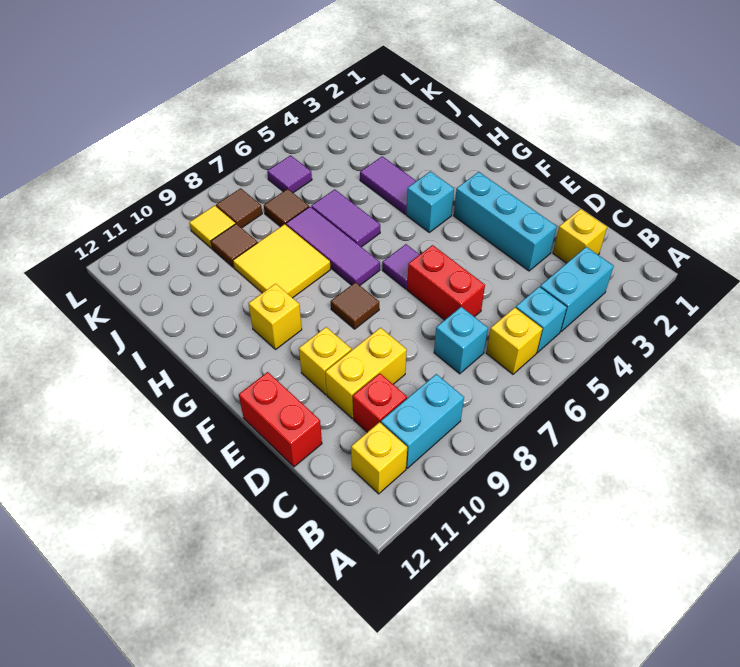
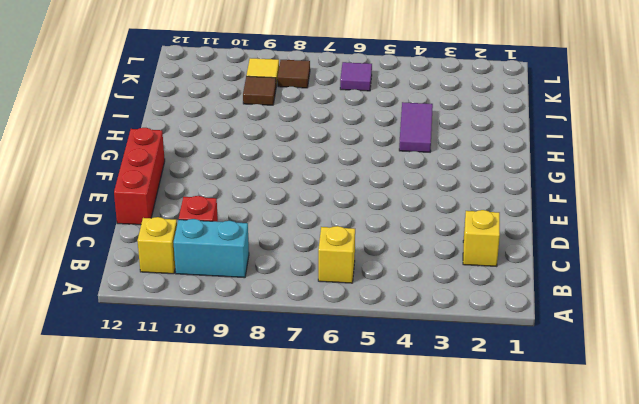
red 1x3 brick [114,128,165,225] -> red 1x2 brick [239,372,322,467]
none -> cyan 1x2 brick [540,247,614,331]
none -> cyan 1x1 brick [516,287,567,353]
none -> cyan 1x1 brick [434,307,488,374]

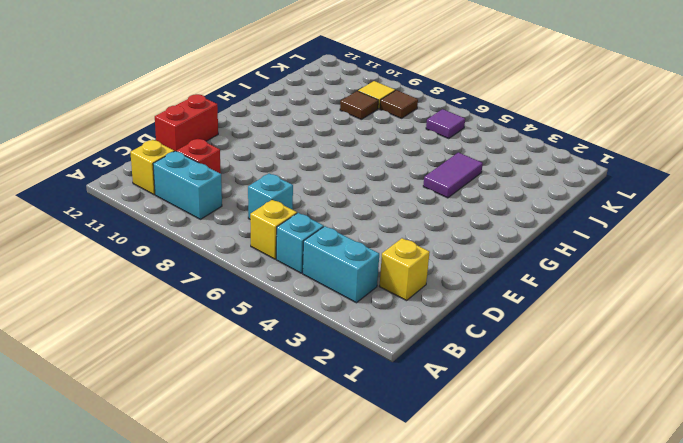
none -> cyan 1x3 brick [454,172,557,271]
none -> red 1x2 brick [407,245,485,320]
none -> yellow 1x2 brick [325,328,407,418]

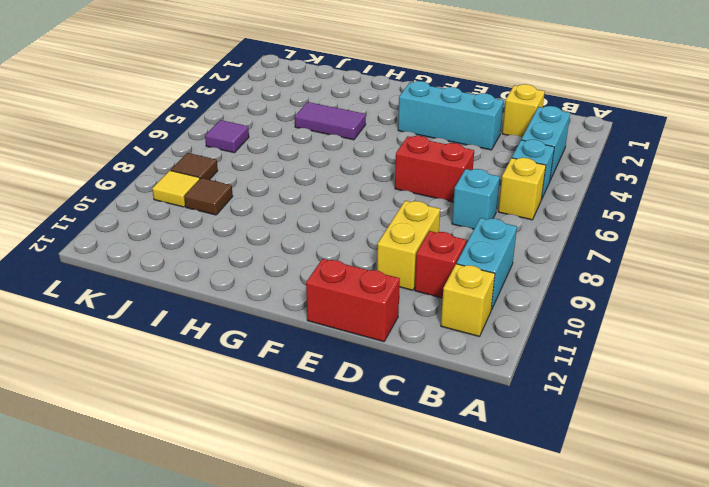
none -> yellow 1x1 brick [299,327,351,395]
none -> purple 1x1 tile [382,244,420,289]
none -> brown 1x1 tile [331,282,379,329]

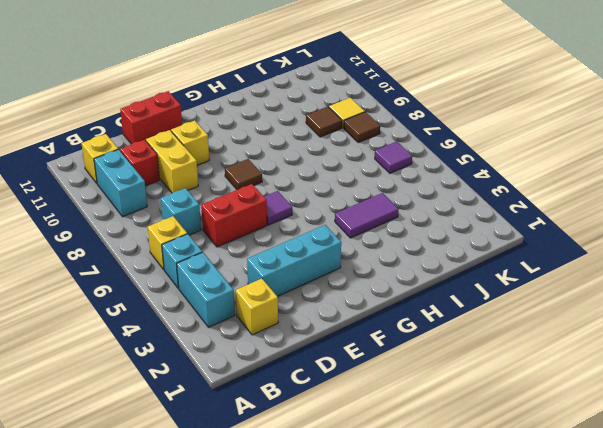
none -> cyan 1x1 brick [406,171,454,232]
none -> purple 1x3 tile [286,207,380,285]
none -> yellow 1x1 brick [249,284,302,349]

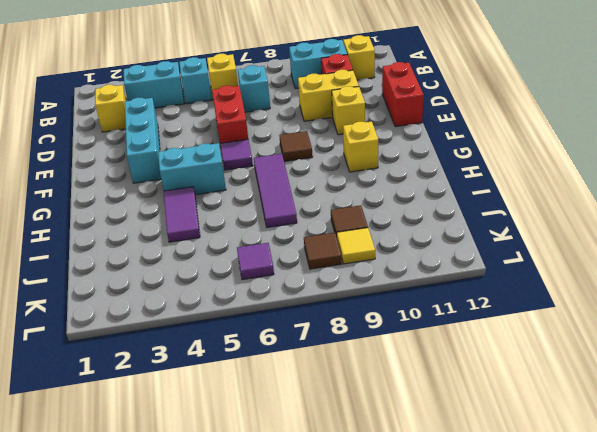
cyan 1x2 brick [158,143,226,195] -> cyan 1x1 brick [406,171,454,232]
none -> purple 1x2 tile [311,189,380,247]
none -> yellow 2x2 tile [233,224,331,298]
none -> brown 1x1 tile [264,189,309,227]

